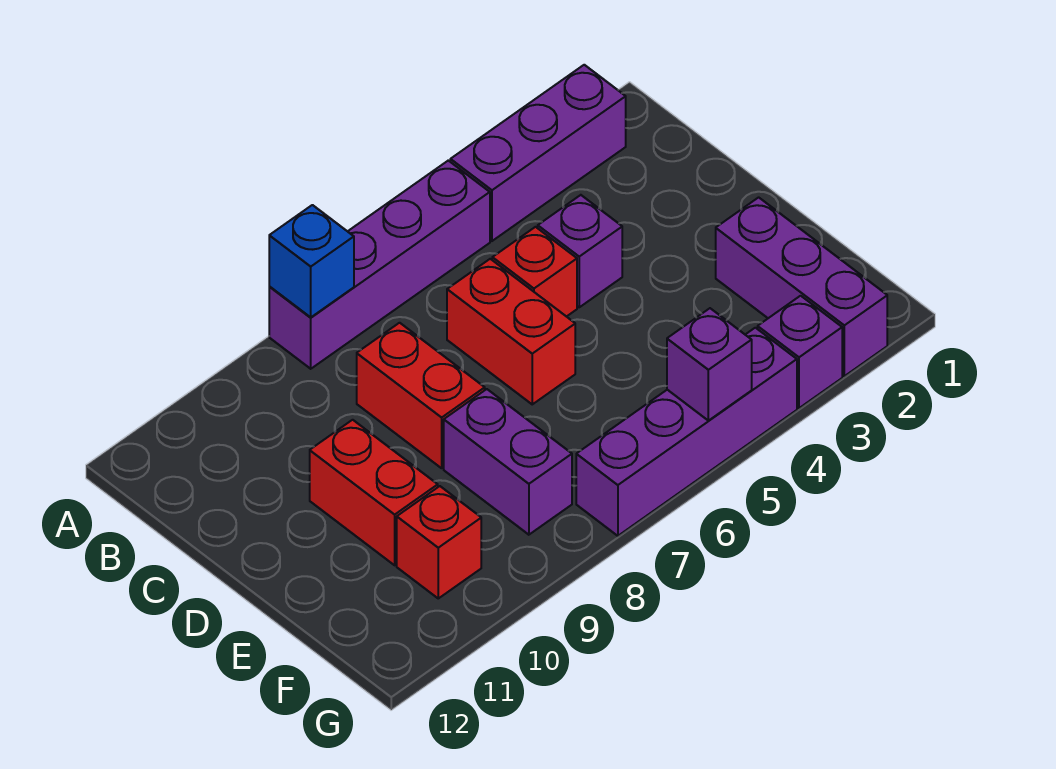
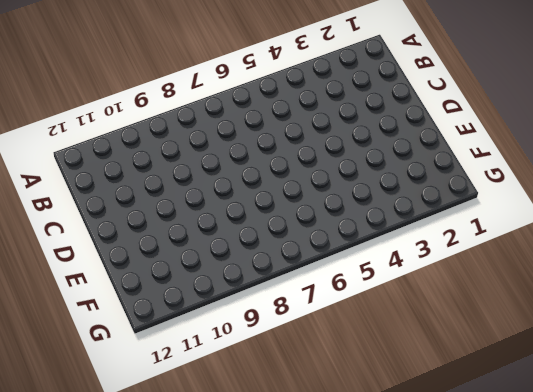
none -> purple 1x3 brick [450,65,626,241]
none -> purple 1x4 brick [269,161,490,369]
none -> purple 1x1 brick [538,195,622,307]

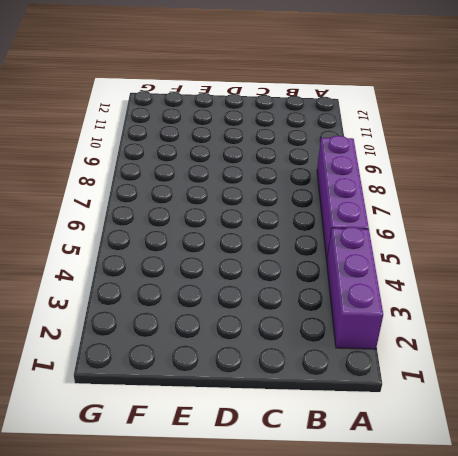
none -> purple 1x1 brick [538,195,622,307]
none -> red 1x1 brick [492,227,577,317]
none -> red 1x2 brick [447,259,575,404]

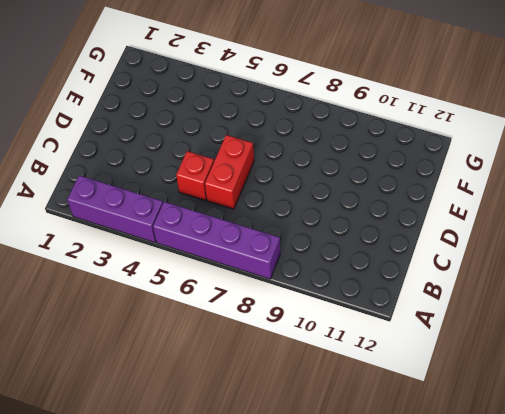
none -> purple 1x1 brick [538,195,622,307]
none -> red 1x2 brick [357,323,485,468]
none -> red 1x2 brick [310,420,438,565]

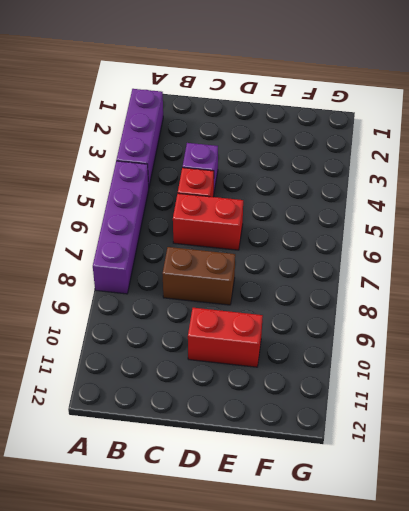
brown 1x2 brick [162,247,235,305] -> red 1x2 brick [357,323,485,468]
none -> purple 1x3 brick [716,197,887,376]
none -> purple 1x2 brick [444,389,572,535]
none -> red 1x1 brick [397,486,481,598]

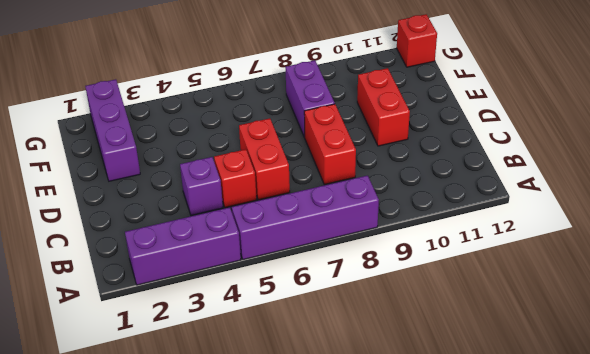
red 1x1 brick [397,14,437,67] -> red 1x1 brick moved to [397,486,481,598]
none -> purple 1x1 brick [758,296,842,408]
none -> purple 1x4 brick [576,328,797,536]
none -> blue 1x1 brick [269,205,354,317]

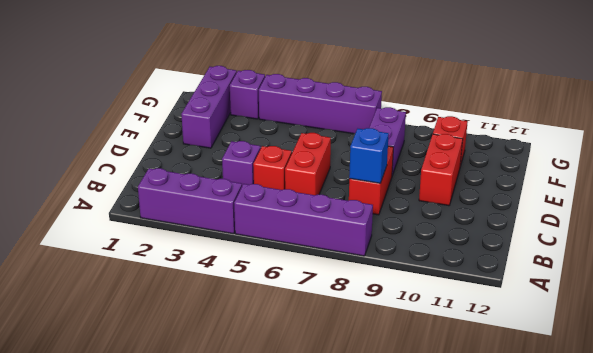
blue 1x1 brick [349,128,389,183] -> blue 1x1 brick moved to [269,205,354,317]
none -> purple 1x1 brick [667,308,752,421]

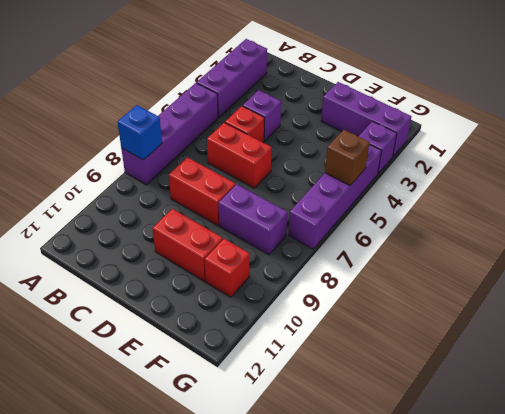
brown 1x1 brick [325,130,370,185] -> purple 1x1 brick [667,308,752,421]

